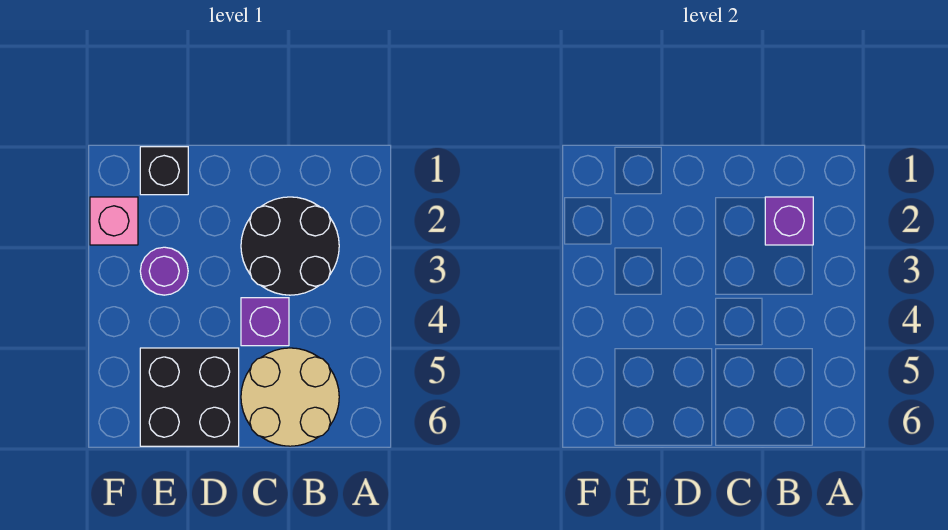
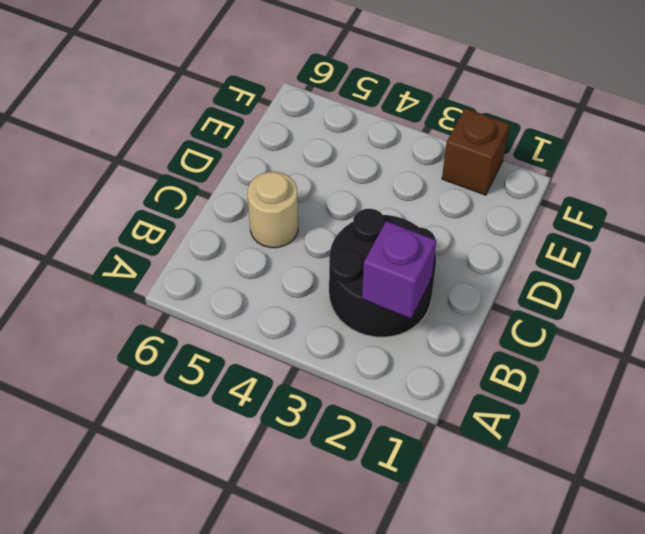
tan 1x1 round brick [248,172,298,248] -> tan 2x2 round brick [241,348,339,446]
brown 1x1 brick [442,108,510,195] -> pink 1x1 brick [90,197,138,245]
none -> purple 1x1 brick [241,298,289,346]
none -> black 2x2 brick [140,348,239,446]

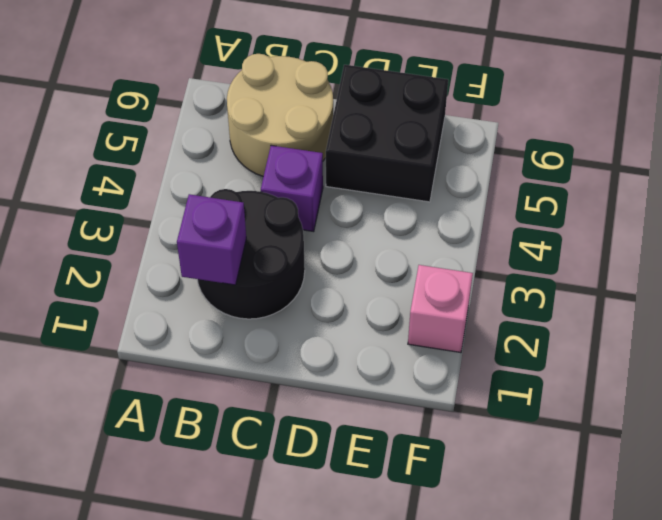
none -> black 1x1 brick [140,147,188,195]
none -> purple 1x1 round brick [140,247,188,295]

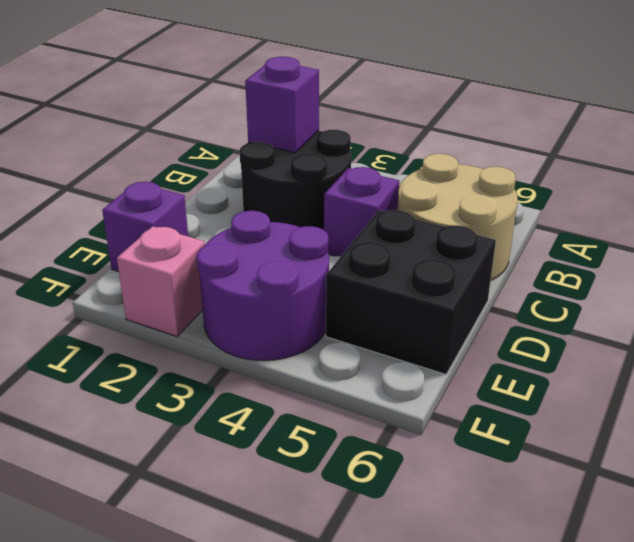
purple 1x1 brick [102,182,188,271] -> black 1x1 brick [140,147,188,195]
purple 2x2 round brick [197,211,329,361] -> purple 1x1 round brick [140,247,188,295]

